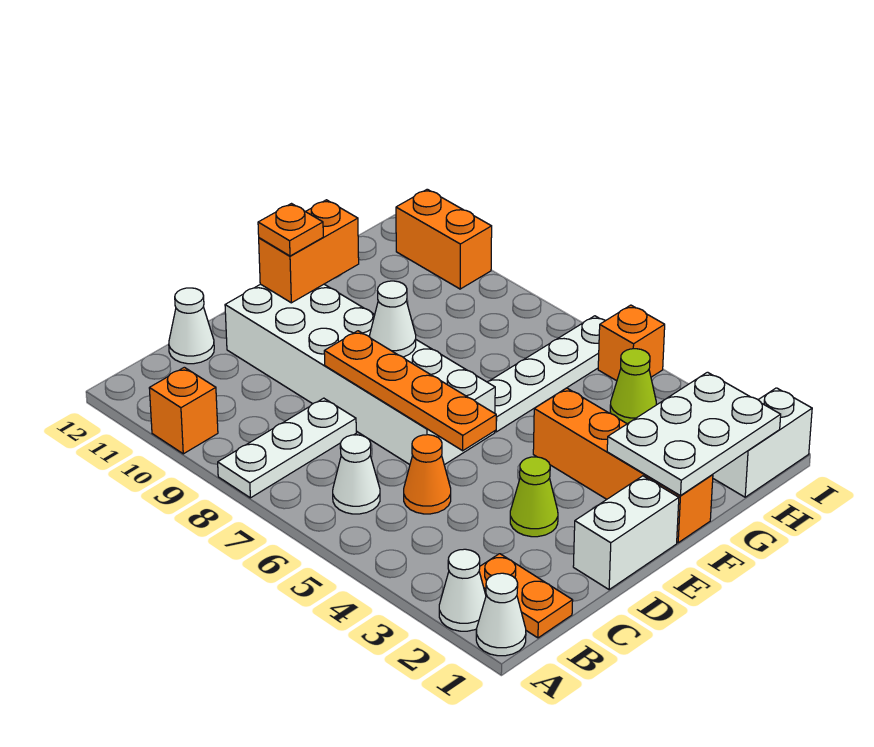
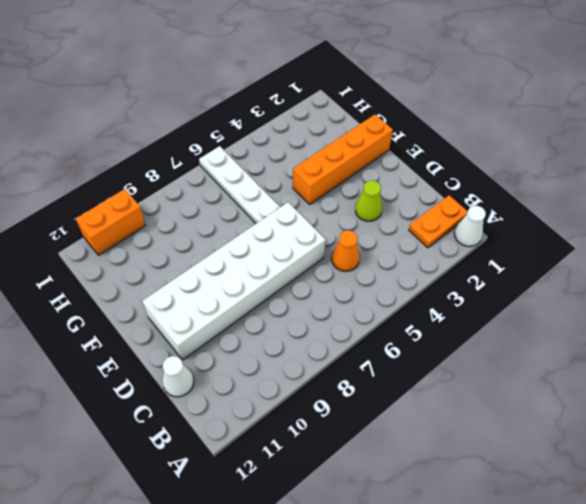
none -> white 1x1 cone [439,549,486,631]
none -> white 1x3 plate [218,398,356,498]
none -> orange 1x1 brick [149,367,218,454]

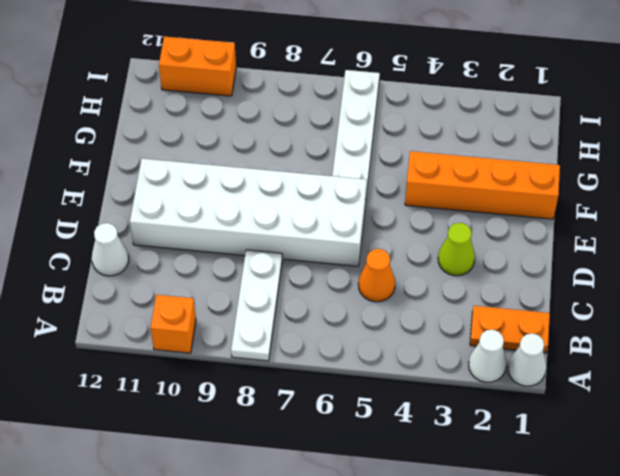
none -> white 1x1 cone [333,435,380,514]
none -> white 1x2 brick [573,476,679,590]
none -> white 1x2 brick [713,388,812,497]

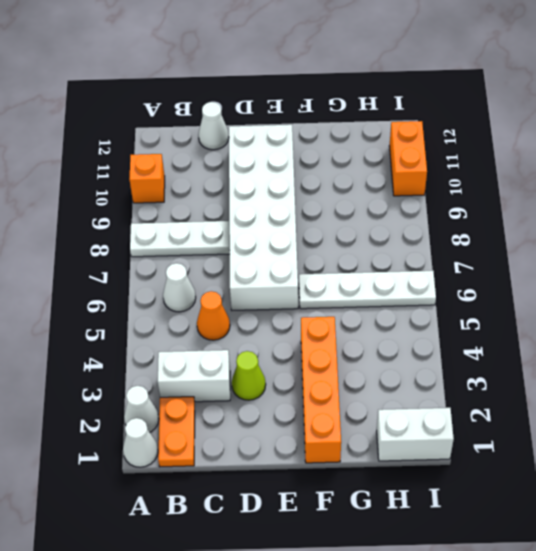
white 1x2 brick [158,350,230,402] -> white 1x2 brick moved to [573,476,679,590]
none -> lime 1x1 cone [610,349,657,424]
none -> orange 1x1 brick [598,305,665,381]
none -> orange 1x4 plate [324,331,496,451]

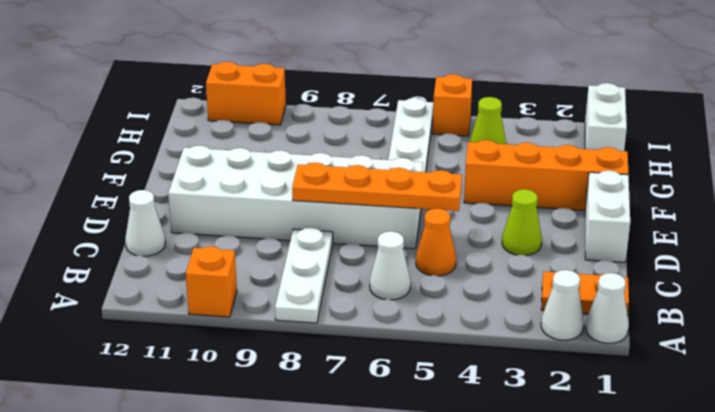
none -> white 1x1 cone [370,281,416,357]
none -> orange 1x2 brick [259,200,359,303]
none -> white 2x3 plate [607,372,781,496]

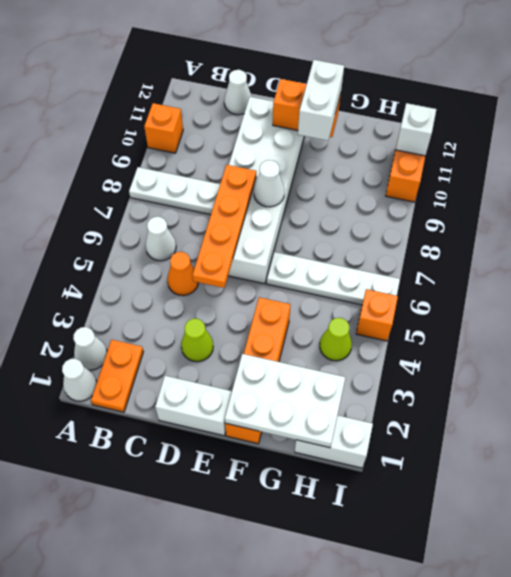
white 1x2 brick [298,60,344,141] -> none
white 1x1 brick [396,103,436,156] -> none
none -> orange 1x1 plate [258,204,323,256]

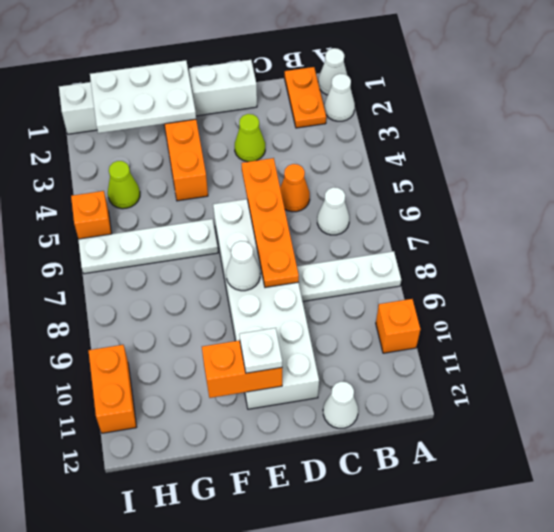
white 1x1 plate [239,328,282,373] -> orange 1x1 plate [258,204,323,256]

